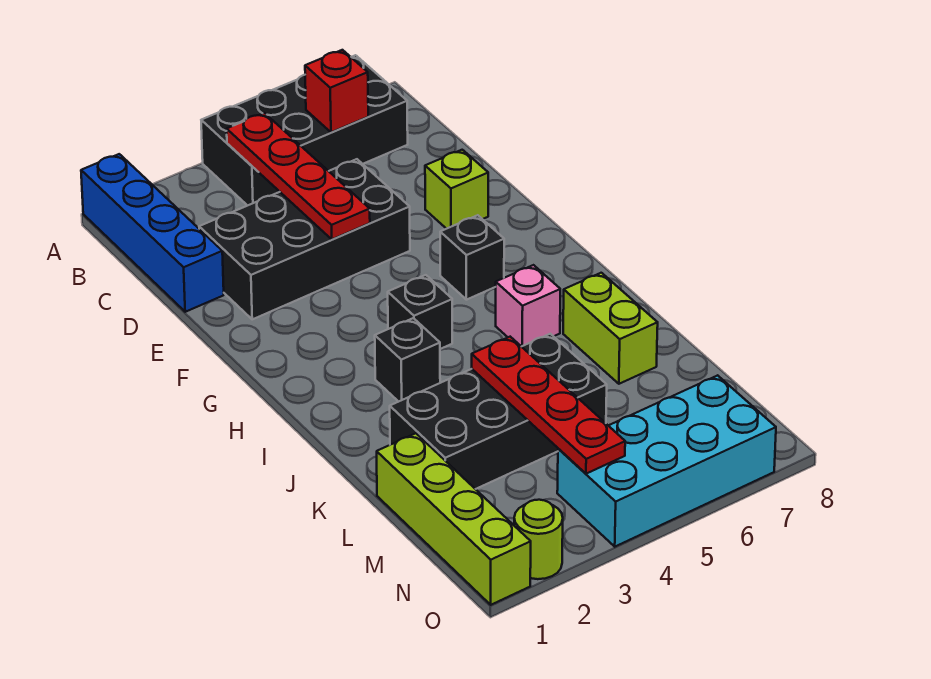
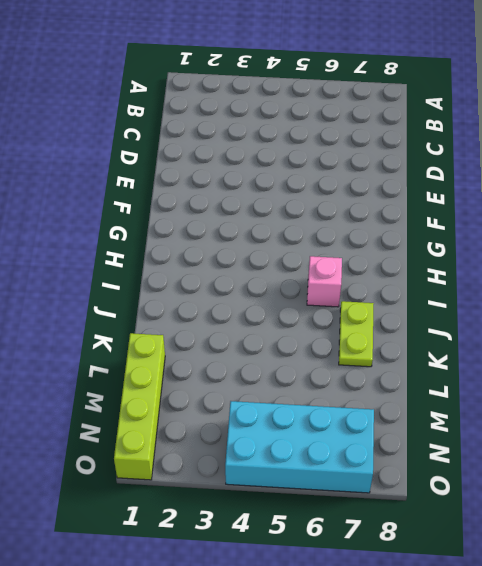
lime 1x2 plate [339,301,374,367] -> lime 1x2 brick [563,273,658,384]
none -> blue 1x4 brick [81,154,224,312]
none -> black 2x4 brick [201,55,408,206]
none -> black 2x4 brick [199,159,410,319]

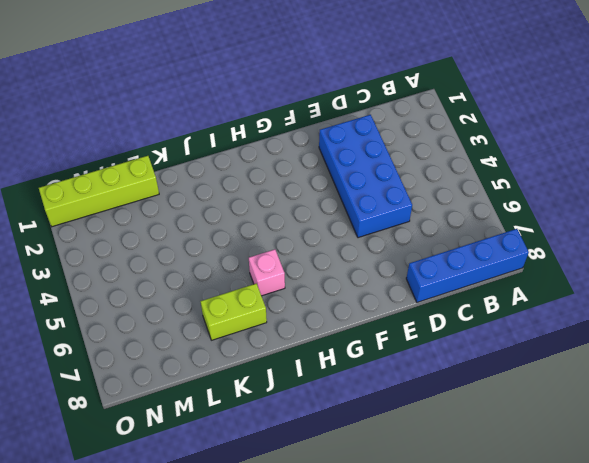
blue 1x4 brick [406,229,529,302] -> blue 1x4 brick moved to [81,154,224,312]
blue 2x4 brick [319,115,412,238] -> black 2x4 brick [199,159,410,319]
none -> black 2x4 brick [201,55,408,206]
none -> lime 1x1 brick [425,150,488,229]
none -> black 1x1 brick [440,215,504,300]

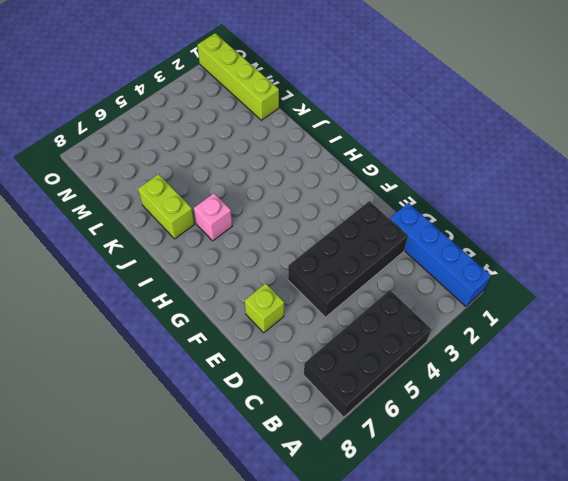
none -> black 1x1 brick [440,215,504,300]
none -> black 1x1 brick [388,275,452,349]
none -> black 1x1 brick [375,318,440,402]

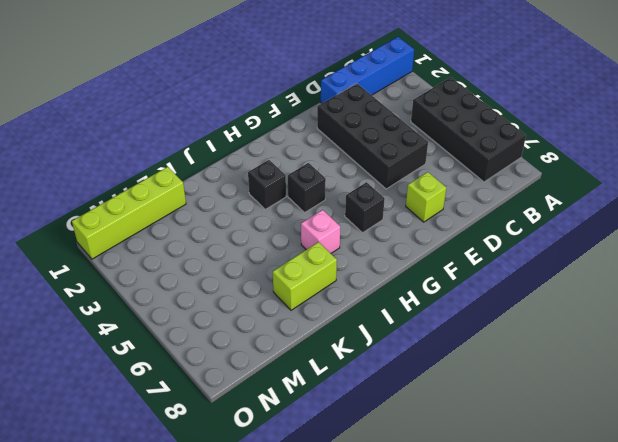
none -> black 2x4 brick [390,334,607,489]
none -> cyan 2x4 brick [557,375,776,547]
none -> lime 1x1 round brick [514,500,563,579]

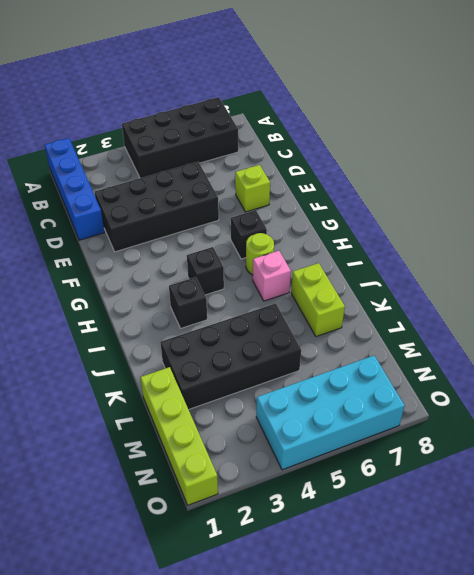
lime 1x1 round brick [246,233,274,275] -> lime 1x1 round brick moved to [514,500,563,579]
none -> red 1x4 plate [227,113,370,240]
none -> red 1x1 brick [305,50,368,133]
none -> red 1x4 plate [472,337,625,474]

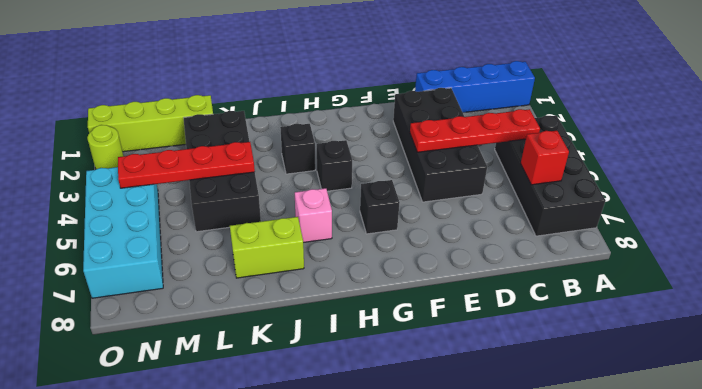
none -> lime 1x1 brick [425,150,488,229]

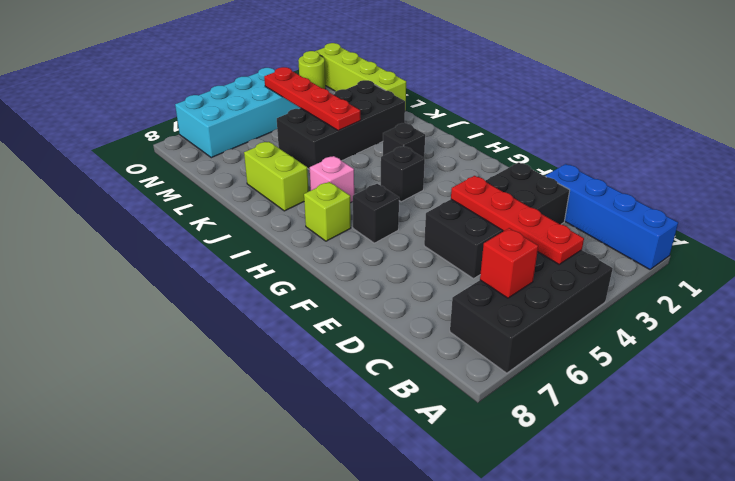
lime 1x1 brick [304,182,351,241] -> lime 1x1 brick moved to [425,150,488,229]

